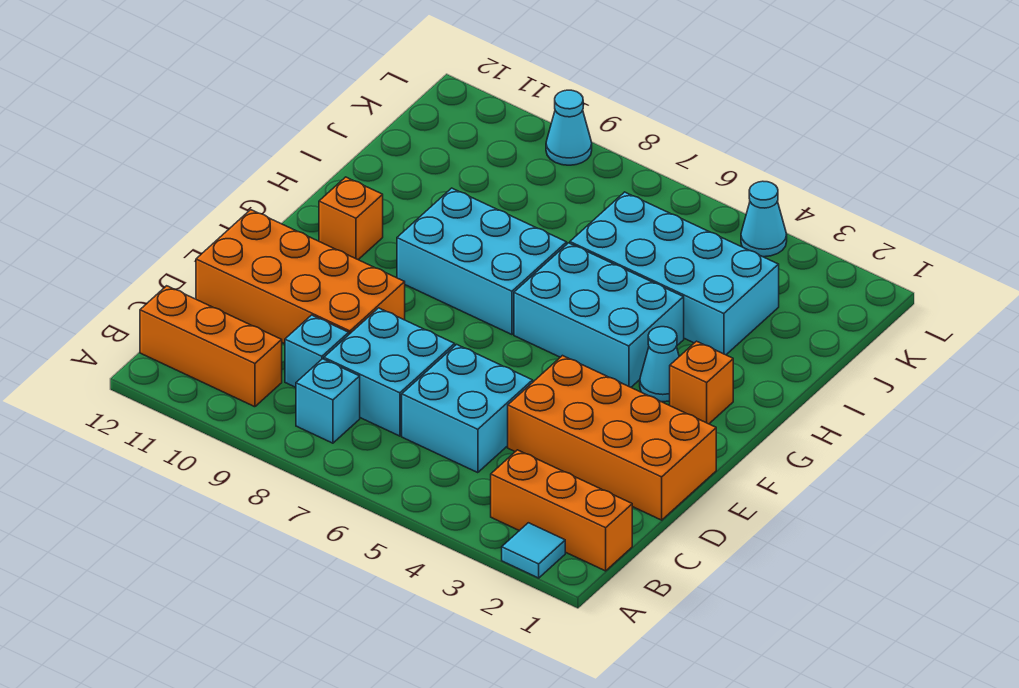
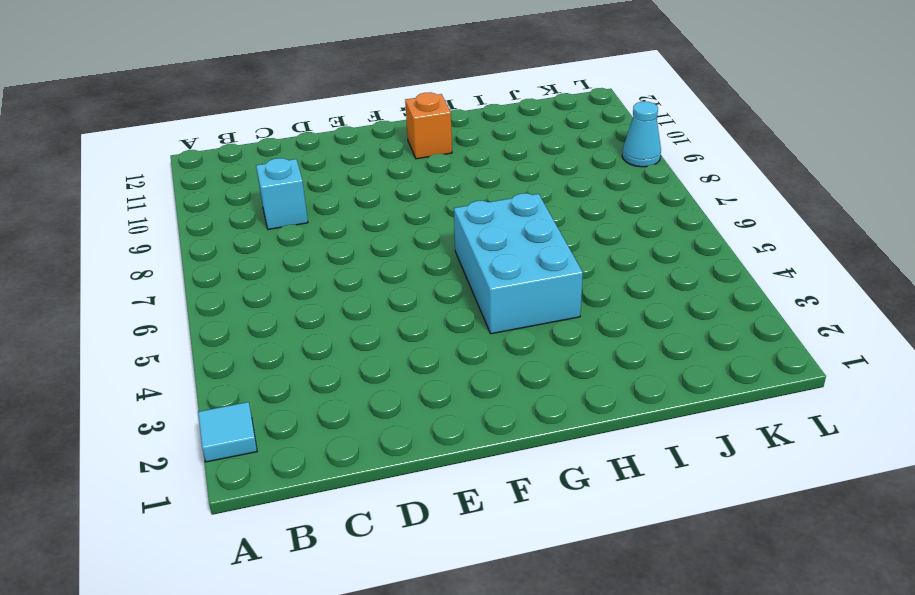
none -> orange 1x3 brick [491,450,632,571]
none -> cyan 1x1 brick [296,359,360,443]
none -> orange 1x3 brick [140,286,282,407]

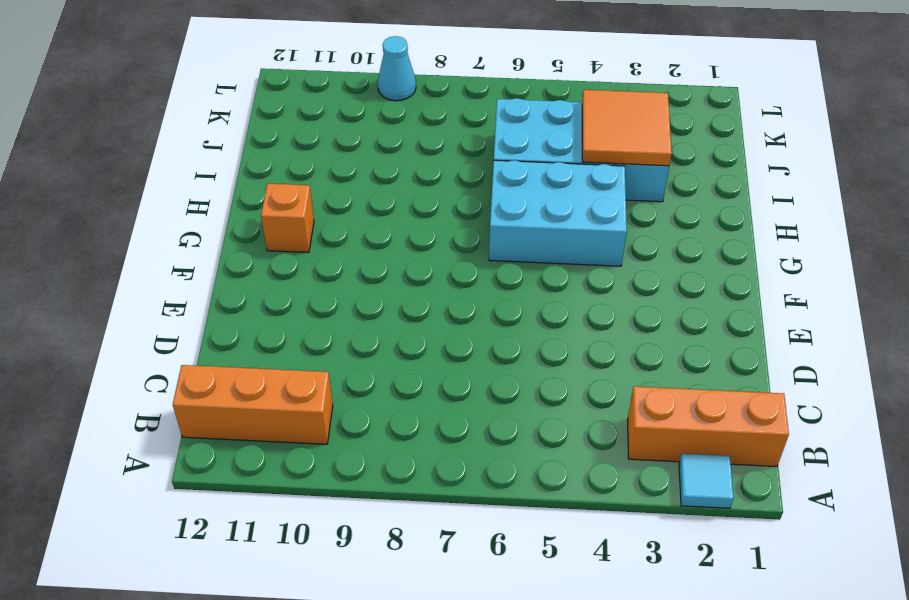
orange 2x2 tile [582,90,672,166] -> none
none -> cyan 1x1 brick [296,359,360,443]
none -> cyan 2x2 brick [402,344,533,473]
none -> cyan 2x2 brick [324,308,455,436]

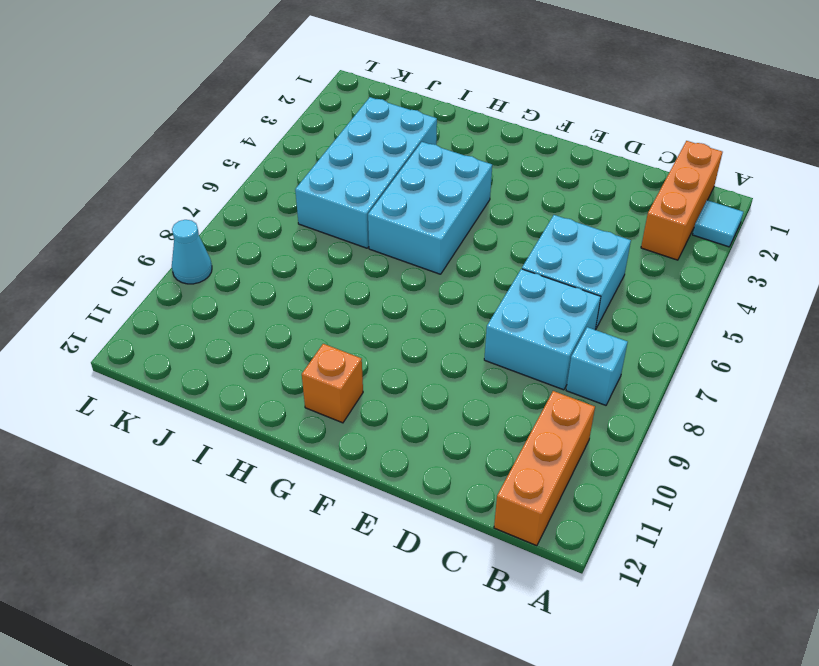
none -> cyan 1x1 brick [285,315,349,387]
none -> orange 2x4 brick [508,356,716,520]
none -> orange 2x4 brick [196,210,405,344]

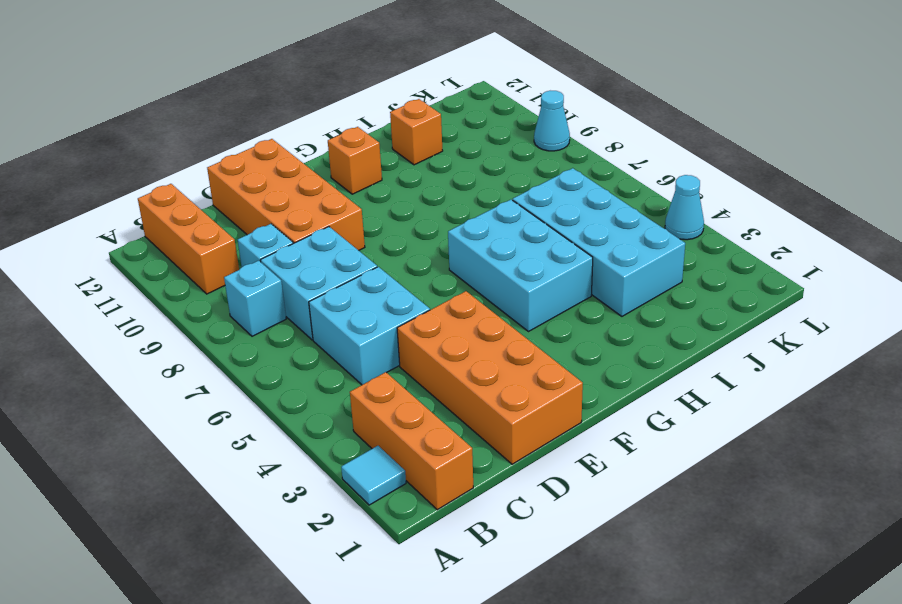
orange 1x1 brick [390,99,443,165] -> orange 1x1 brick moved to [670,341,733,424]
none -> cyan 1x1 cone [640,327,679,402]
none -> cyan 2x3 brick [397,188,567,335]

